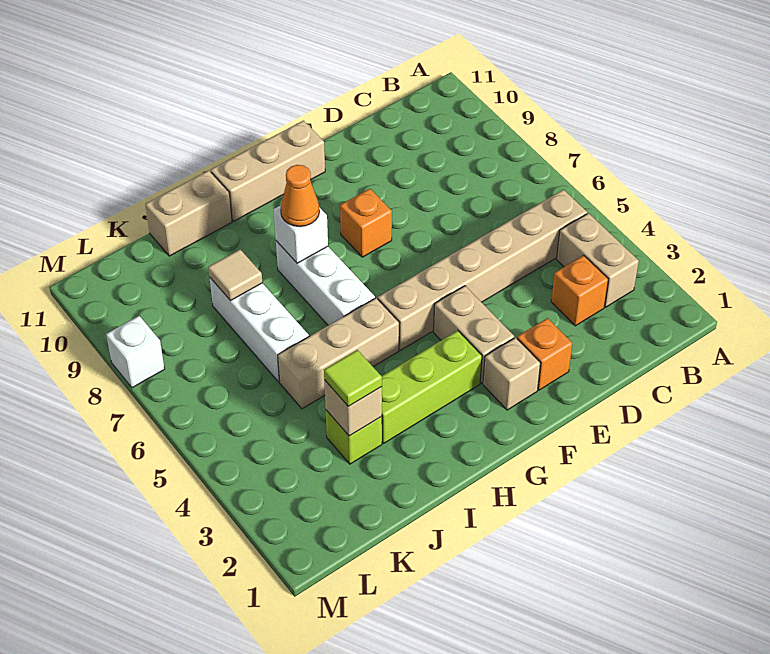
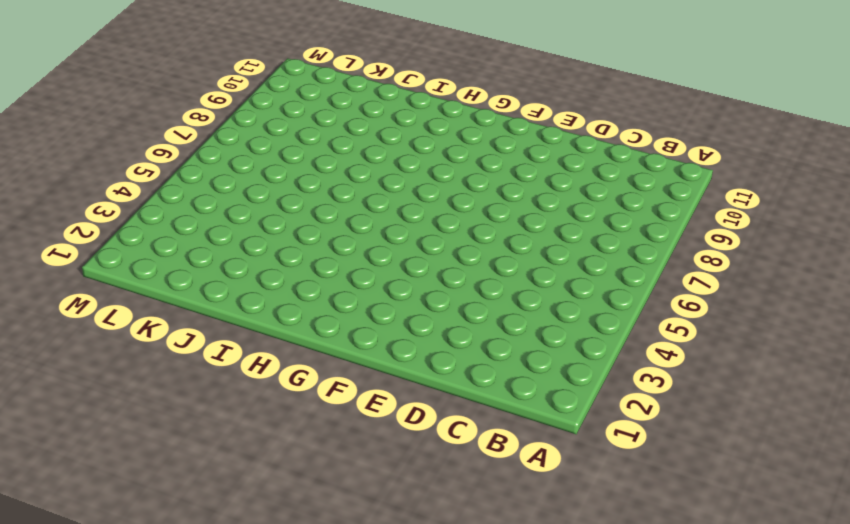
none -> tan 1x2 brick [557,213,639,307]
none -> tan 1x6 brick [378,190,587,350]
none -> orange 1x1 brick [551,255,608,326]

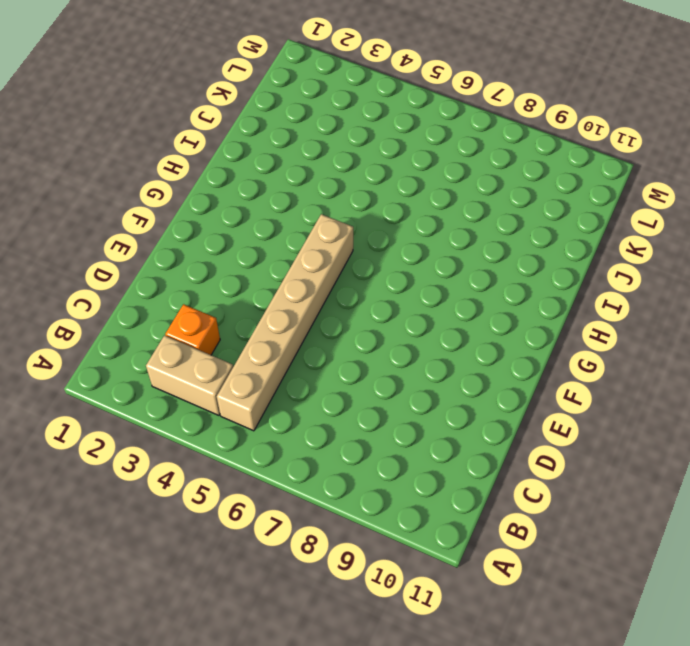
none -> orange 1x1 brick [517,318,572,390]
none -> tan 1x1 brick [483,337,540,410]
none -> tan 1x2 brick [434,286,514,383]

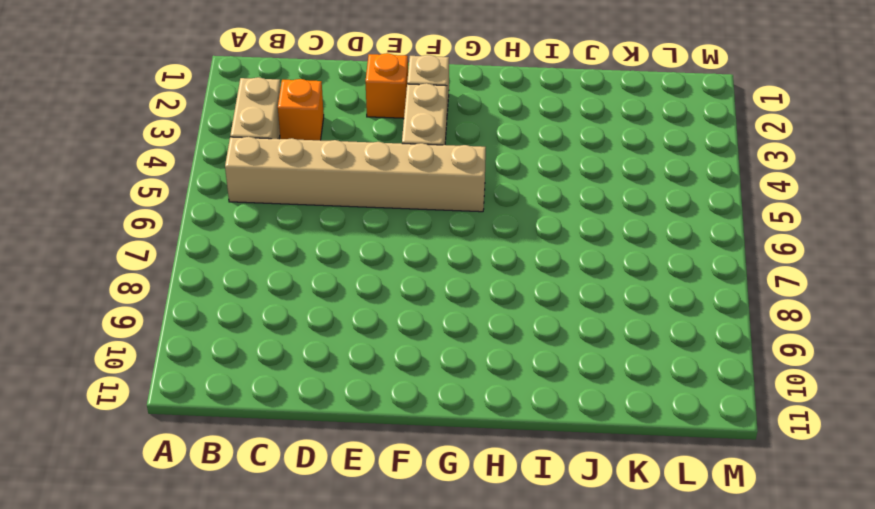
none -> orange 1x1 brick [340,189,392,257]
none -> tan 1x3 brick [211,121,325,221]
none -> lime 1x3 brick [382,331,482,443]

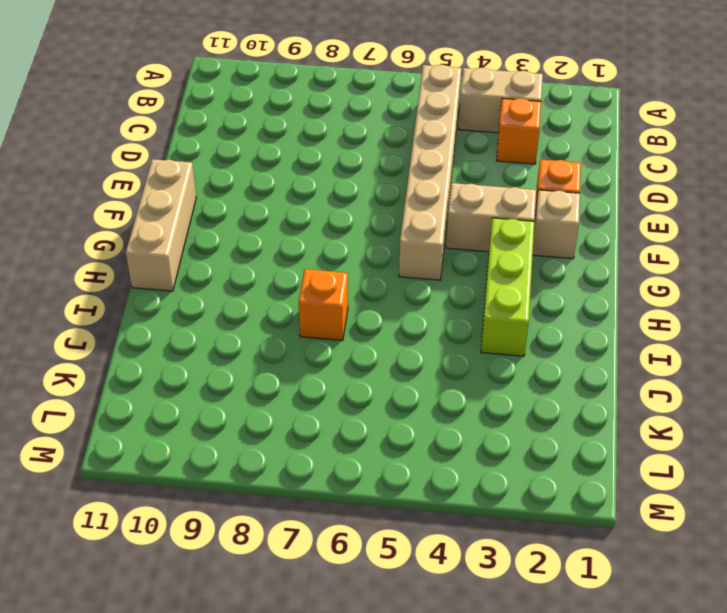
orange 1x1 brick [299,269,348,340] -> orange 1x1 brick moved to [340,189,392,257]
none -> tan 1x3 brick [278,298,399,409]
none -> white 1x3 brick [276,241,375,325]
none -> tan 1x2 brick [145,170,232,256]

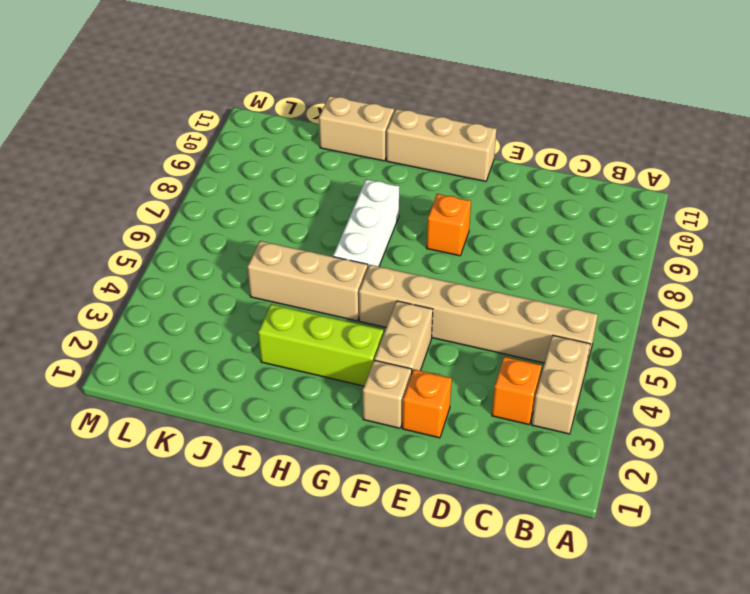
none -> lime 1x1 brick [326,410,382,464]
none -> white 1x3 brick [209,277,309,382]
none -> white 1x1 brick [106,316,165,388]

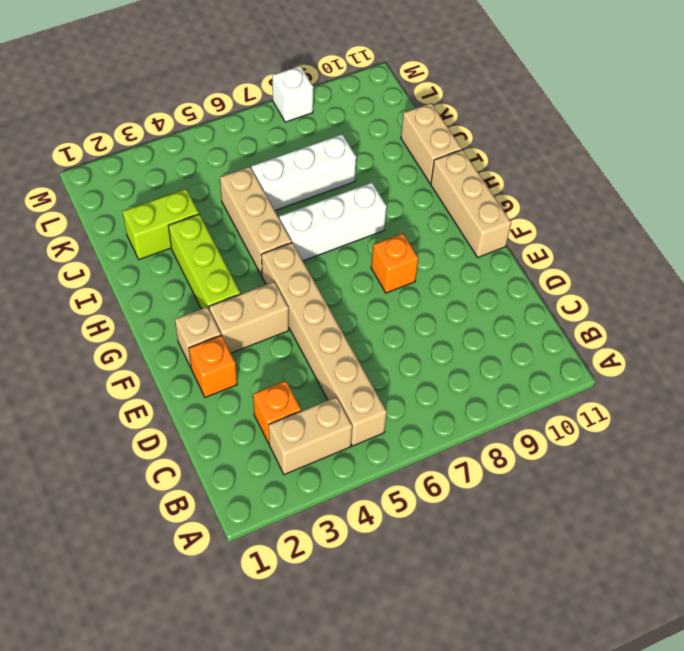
lime 1x2 brick [123,189,199,260] -> lime 1x1 brick [326,410,382,464]
none -> white 1x1 brick [273,205,328,263]
none -> tan 1x1 brick [324,380,382,436]
none -> tan 1x1 tile [208,250,262,301]

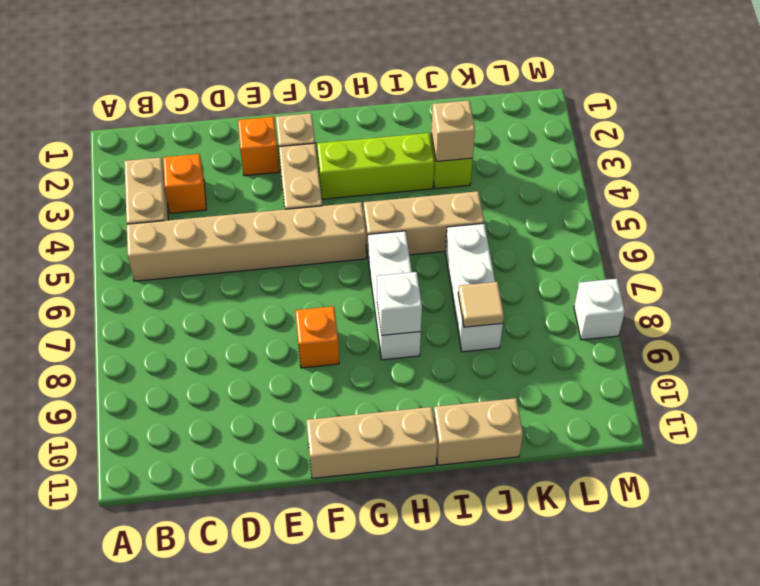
none -> orange 1x1 cone [281,165,319,227]
none -> lime 1x1 tile [324,350,382,406]

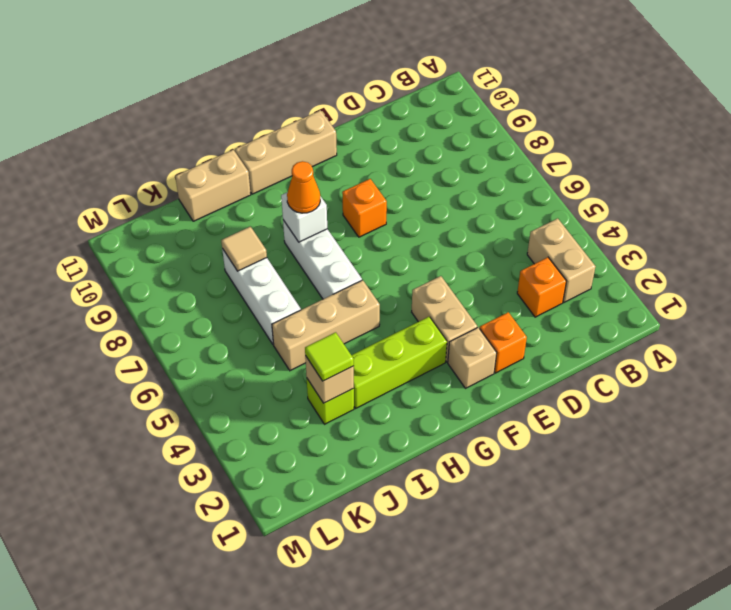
none -> tan 1x6 brick [378,190,587,350]
none -> white 1x1 brick [106,316,165,388]

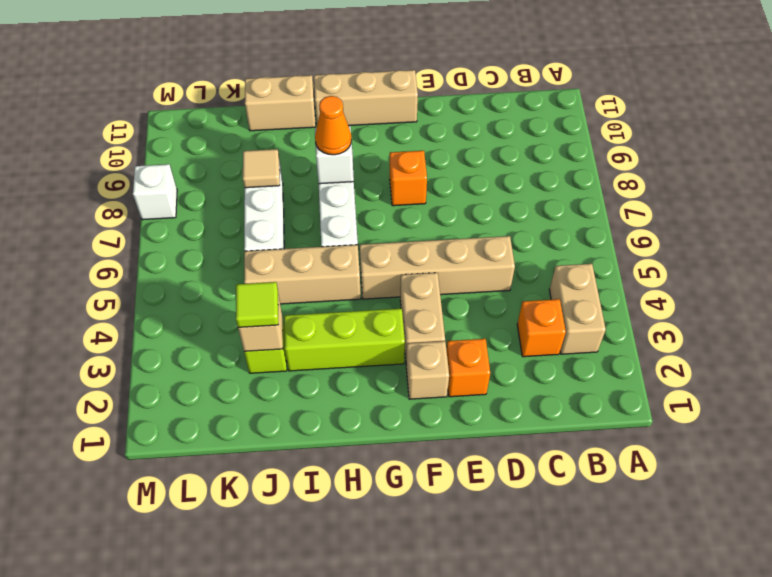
tan 1x4 brick [360,236,515,299] -> tan 1x6 brick [378,190,587,350]

